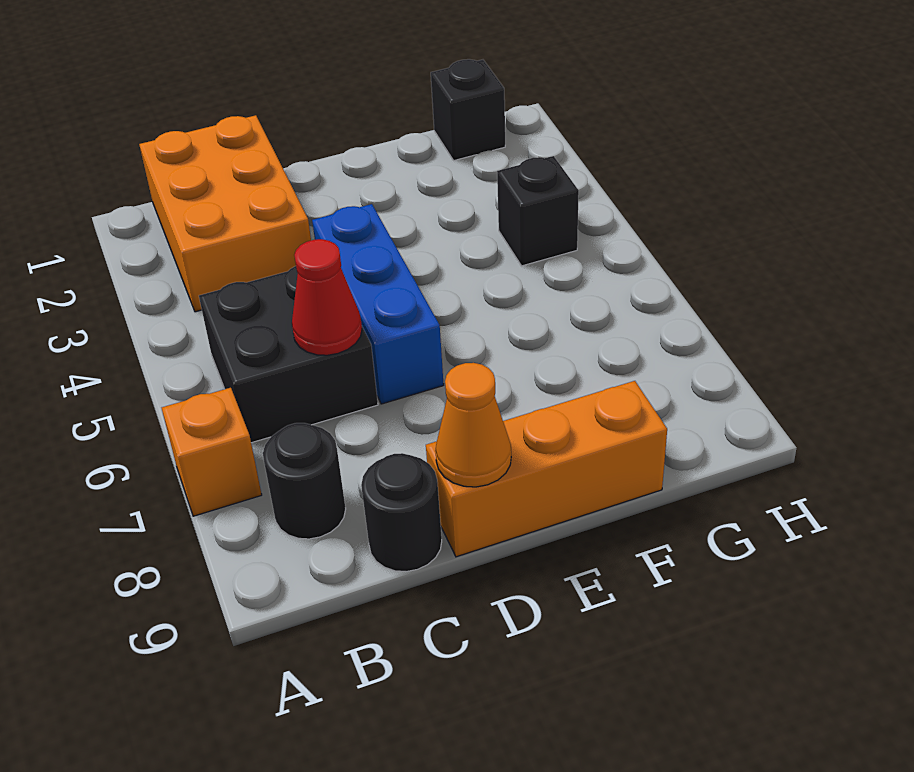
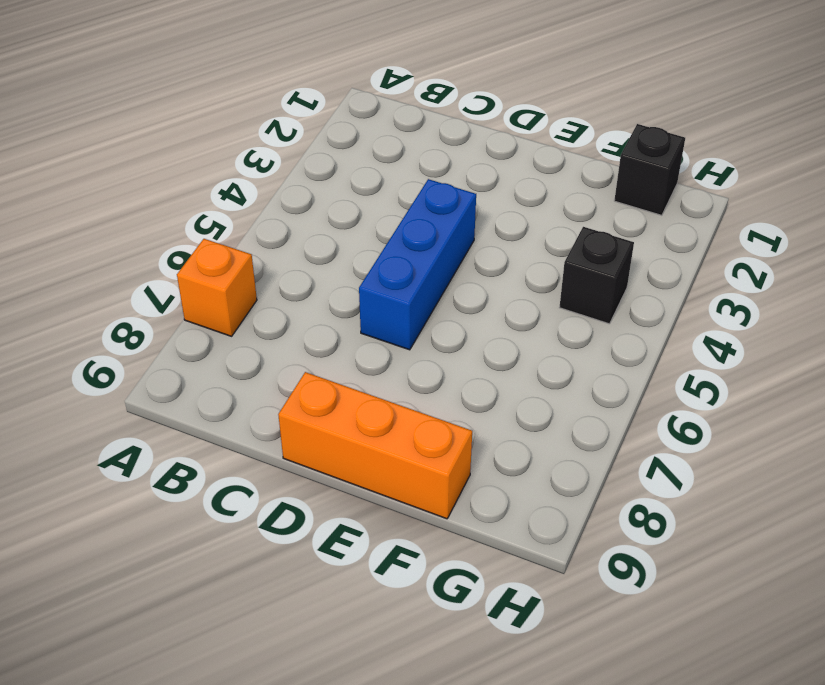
none -> orange 2x3 brick [139,115,311,312]
none -> black 2x2 brick [199,266,378,443]

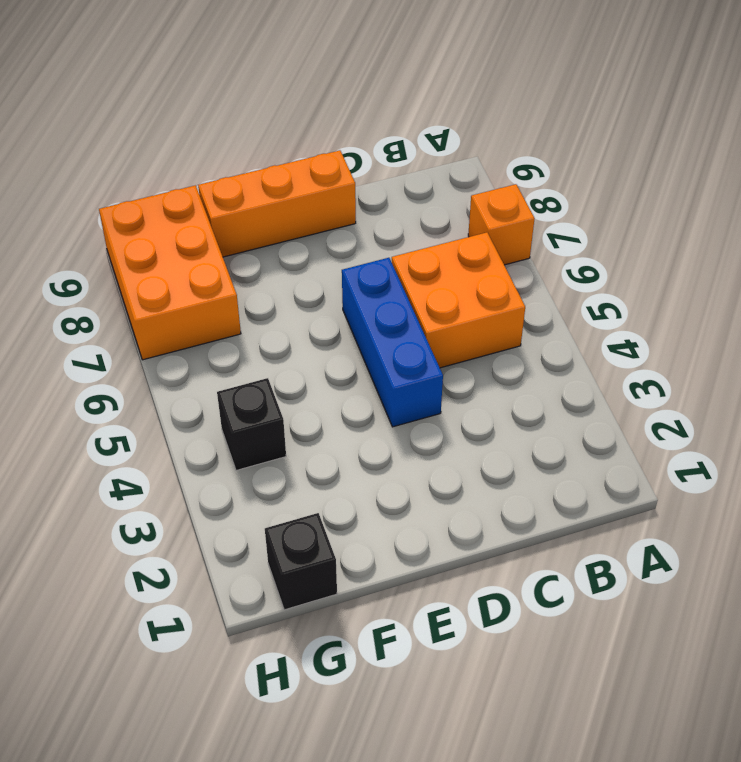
orange 2x2 brick [392,232,525,368] -> black 2x2 brick [199,266,378,443]
orange 2x3 brick [99,185,241,360] -> orange 2x3 brick moved to [139,115,311,312]
none -> black 1x1 round brick [263,423,346,539]
none -> black 1x1 round brick [361,453,442,572]

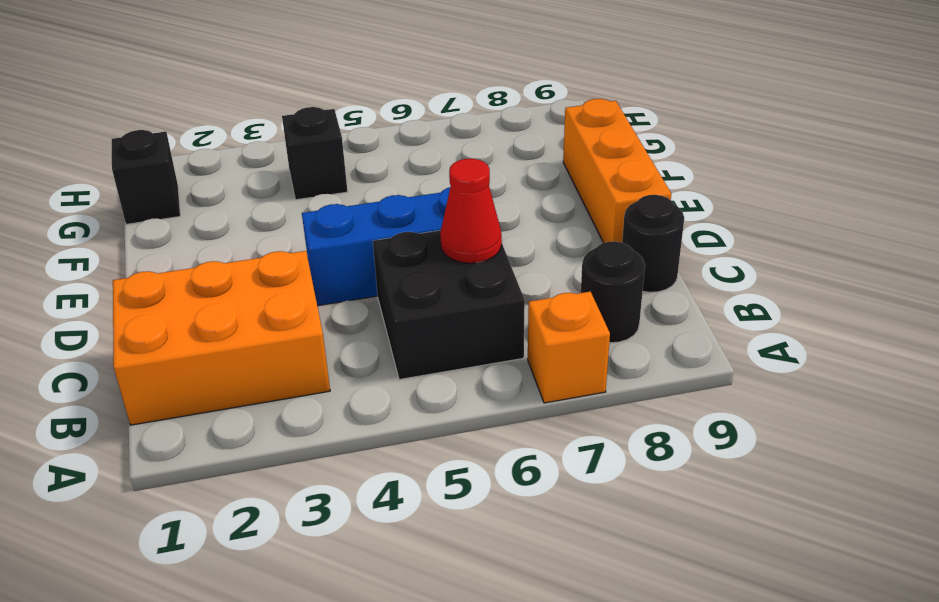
none -> orange 1x1 cone [435,363,511,487]

